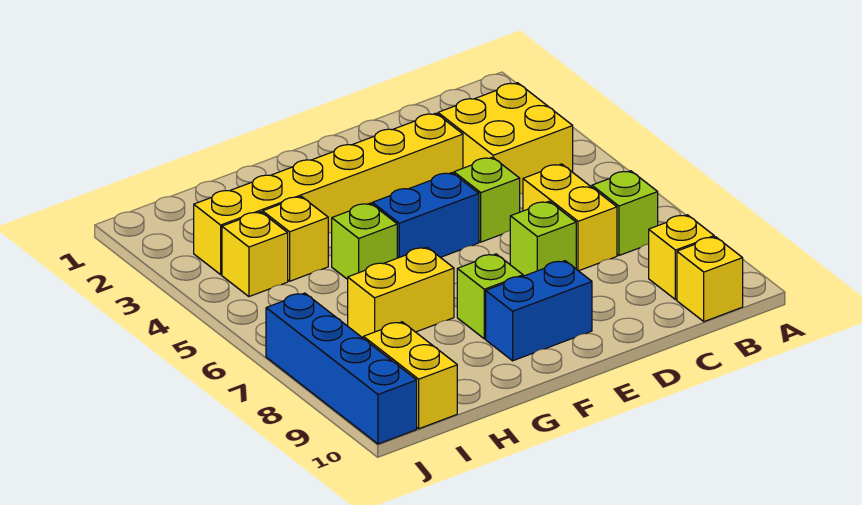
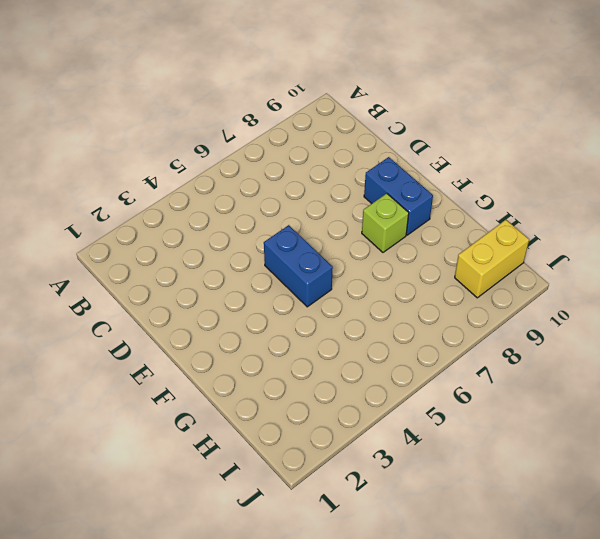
none -> yellow 2x2 brick [438,83,573,194]
none -> lime 1x1 brick [592,171,658,255]
none -> yellow 1x1 brick [649,215,714,300]

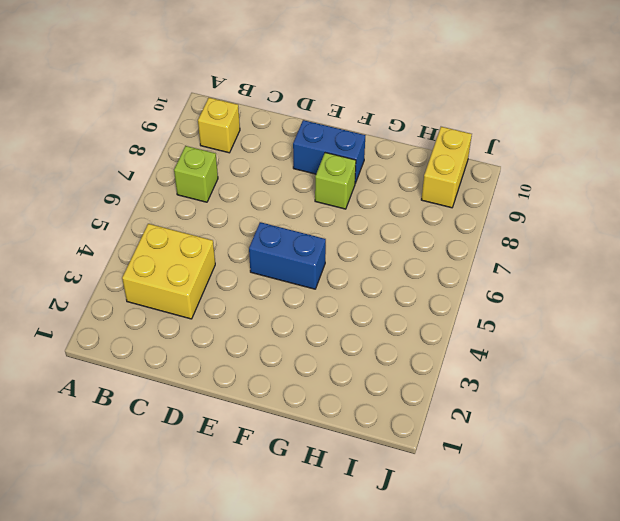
none -> yellow 1x1 brick [677,237,743,322]
none -> yellow 1x2 brick [523,164,617,271]
none -> yellow 1x6 brick [194,113,463,274]

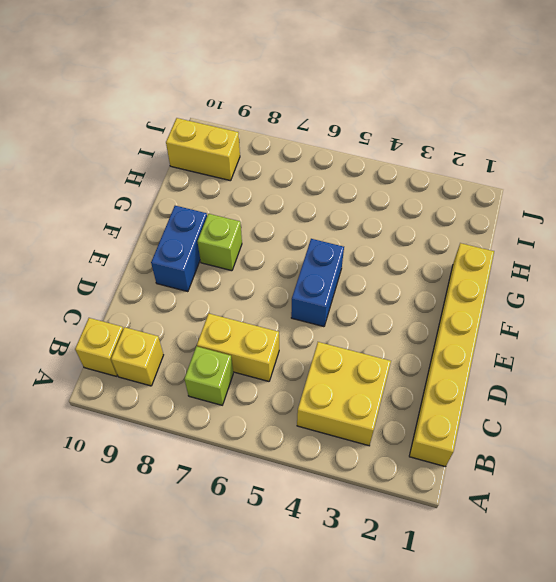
yellow 1x6 brick [409,243,494,467] -> yellow 1x6 brick moved to [194,113,463,274]
none -> lime 1x1 brick [454,157,520,242]
none -> lime 1x1 brick [510,201,576,276]
none -> lime 1x1 brick [332,203,397,280]

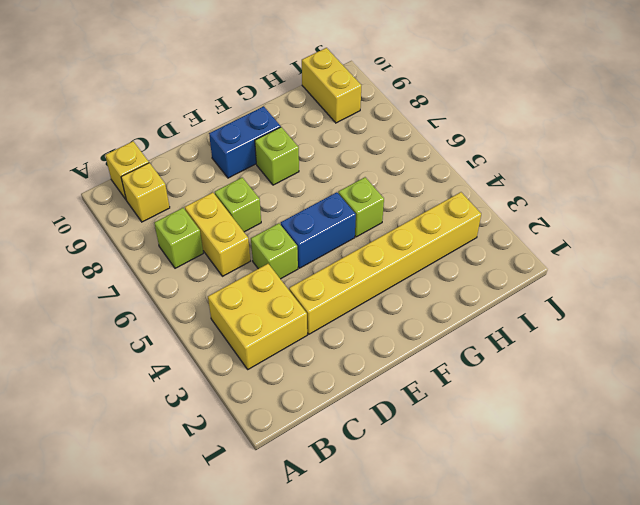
none -> yellow 1x2 brick [348,247,454,338]
none -> yellow 1x1 brick [263,196,328,281]
none -> yellow 1x1 brick [222,212,288,297]

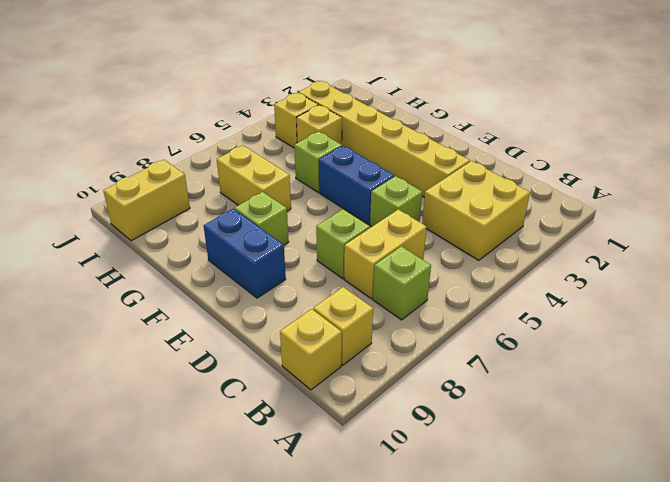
none -> blue 1x4 brick [266,293,417,444]

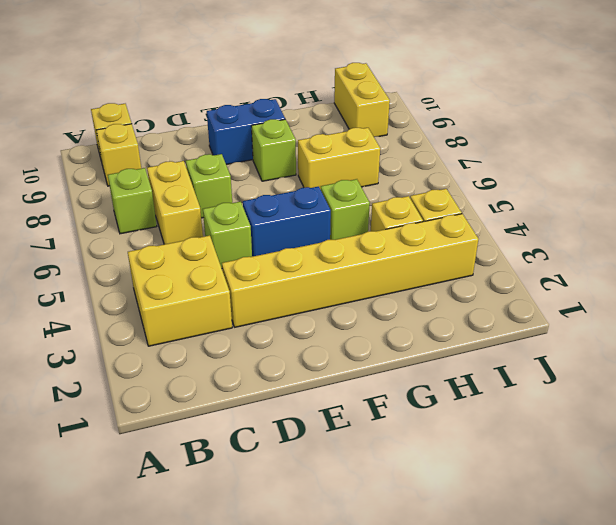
none -> blue 1x4 brick [266,293,417,444]

